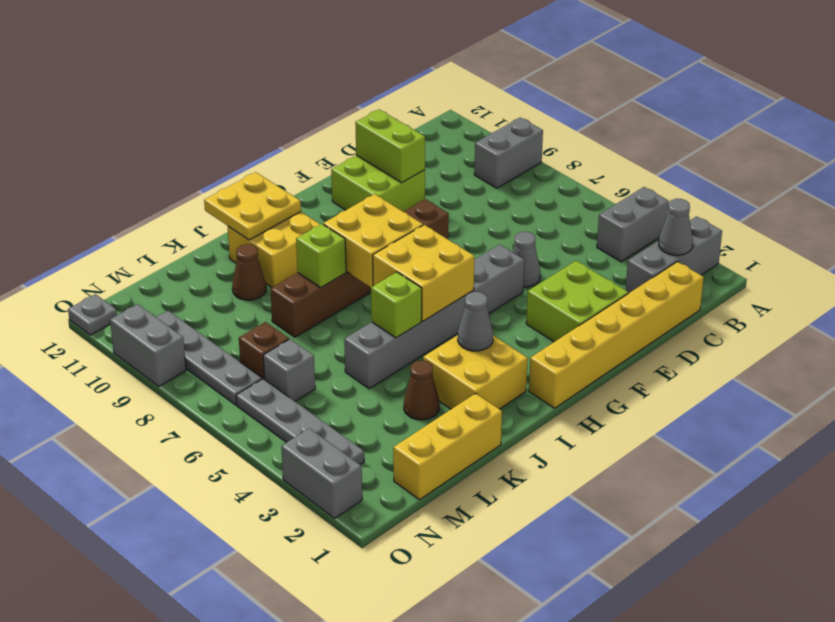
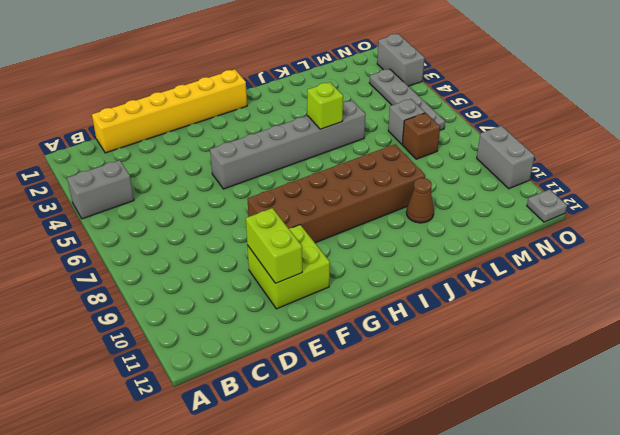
brown 2x6 brick [247,144,425,243] -> brown 1x6 brick [270,199,449,337]
none -> grey 1x3 brick [626,216,722,293]
none -> grey 1x2 brick [474,117,543,188]
none -> lime 2x2 brick [526,261,628,342]

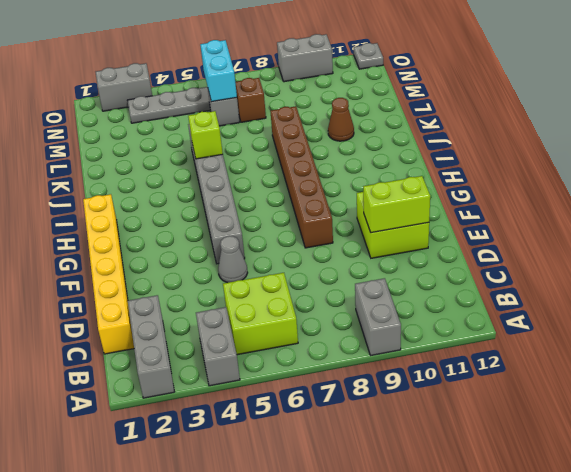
lime 2x2 brick [223,273,298,355] -> lime 2x2 brick moved to [526,261,628,342]
cyan 1x2 brick [200,40,237,102] -> none
none -> yellow 2x2 brick [423,335,528,409]
none -> yellow 2x2 brick [228,212,320,287]
none -> yellow 1x3 brick [393,393,502,500]

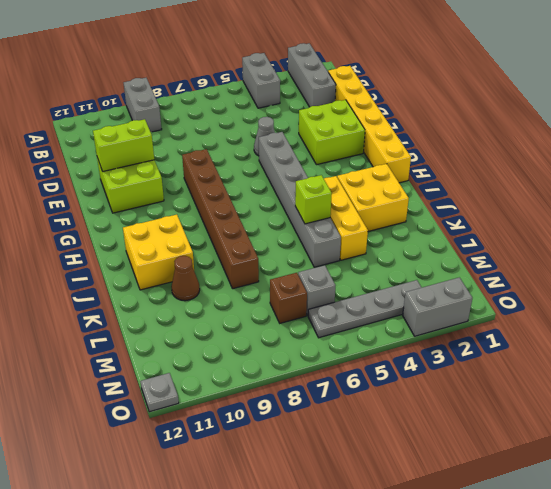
yellow 1x3 brick [324,176,368,260] -> yellow 1x3 brick moved to [393,393,502,500]
none -> brown 1x1 cone [404,361,439,420]
none -> grey 1x4 plate [156,311,262,405]
none -> grey 1x2 brick [110,304,186,386]

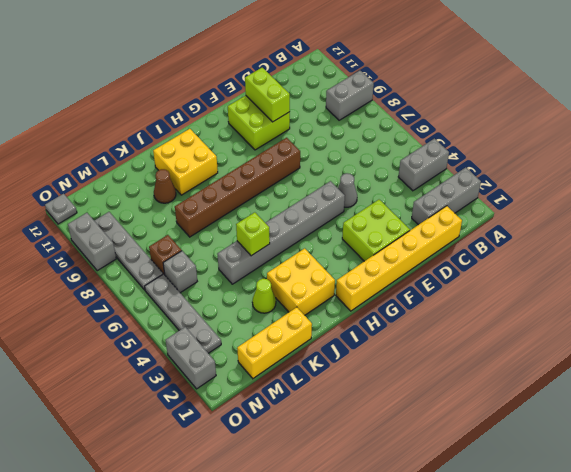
lime 1x1 cone [252,279,276,313] -> brown 1x1 cone [404,361,439,420]
none -> grey 1x1 cone [659,199,693,255]
none -> yellow 2x2 brick [373,225,474,321]
none -> yellow 2x2 brick [323,194,423,287]

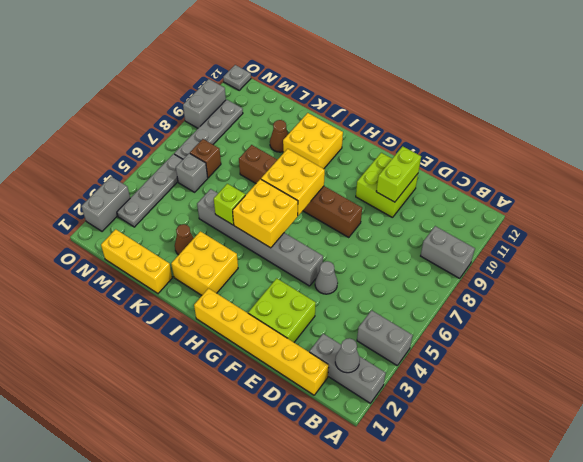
none -> grey 1x1 cone [458,292,493,351]
none -> yellow 2x2 plate [204,172,301,240]
none -> lime 1x1 brick [296,224,346,287]

